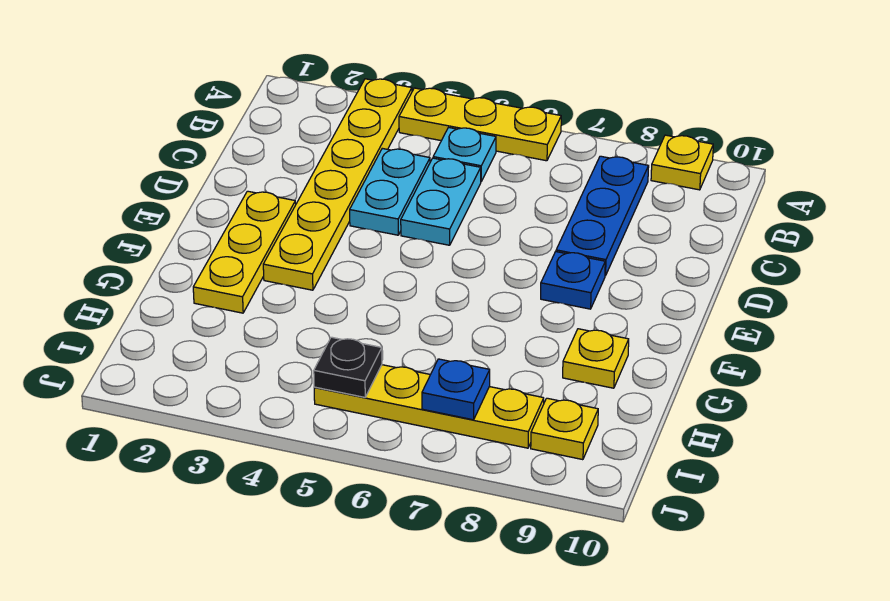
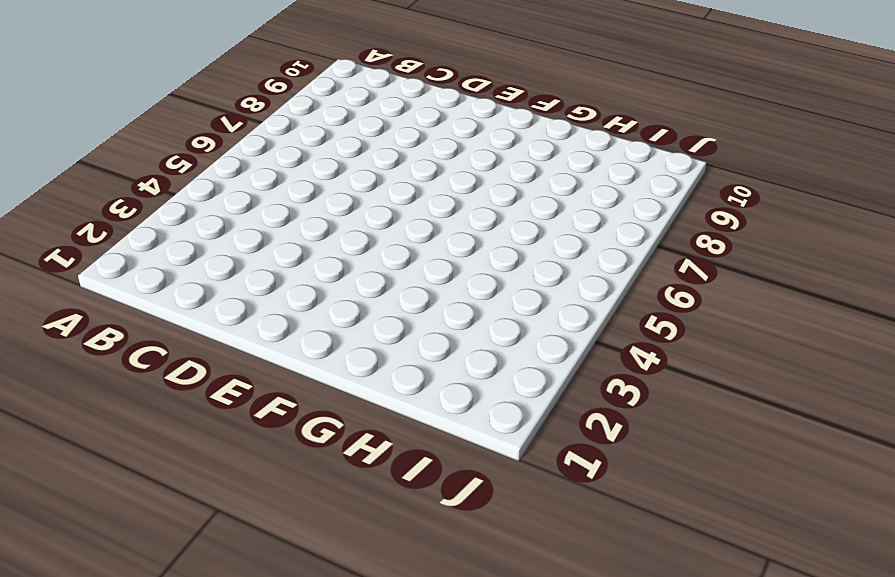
none -> yellow 1x6 plate [263,79,412,290]
none -> yellow 1x3 plate [399,88,561,161]
none -> yellow 1x1 plate [651,135,713,190]

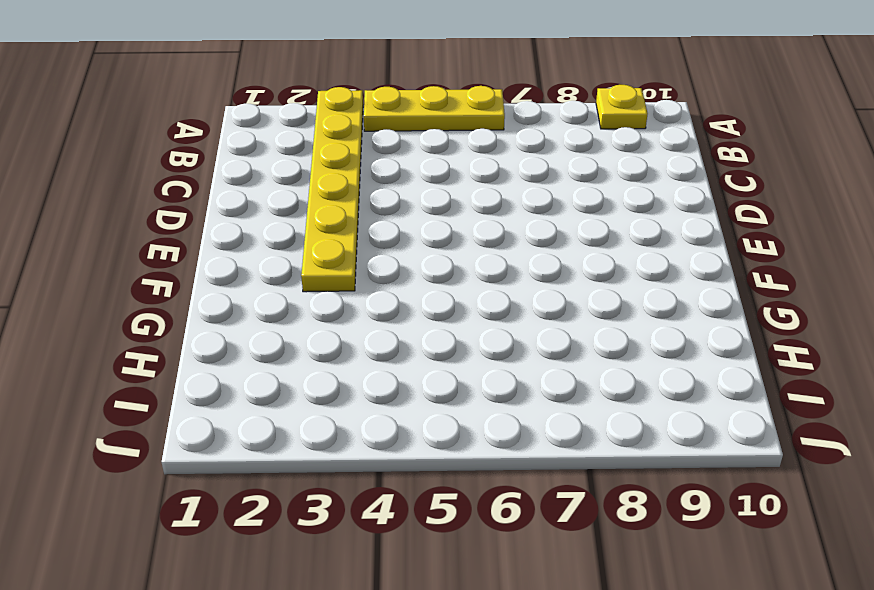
none -> cyan 1x1 plate [433,128,496,181]
none -> blue 1x3 plate [556,156,649,276]
none -> cyan 1x2 plate [350,148,430,235]

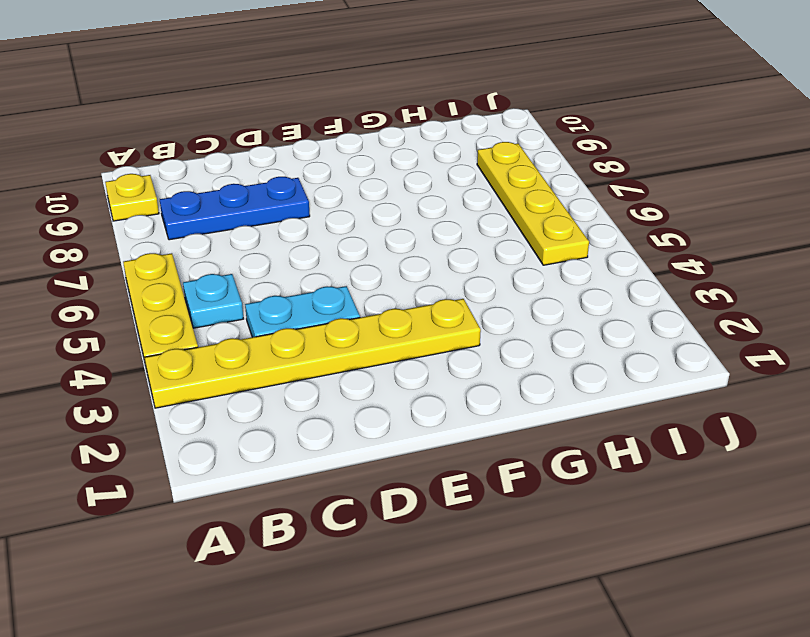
none -> cyan 1x2 plate [401,158,481,245]
none -> yellow 1x3 plate [193,191,296,313]
none -> blue 1x1 plate [541,252,605,309]

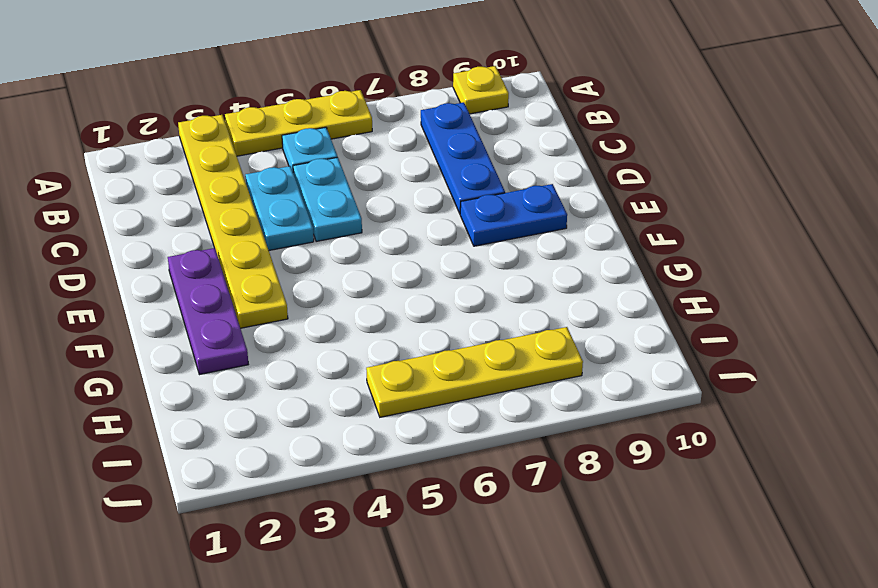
purple 1x3 plate [168,248,248,375] -> yellow 1x3 plate [193,191,296,313]
blue 1x2 plate [460,184,567,246] -> blue 1x1 plate [541,252,605,309]
none -> yellow 1x1 plate [563,329,629,388]
none -> yellow 1x1 plate [531,398,598,460]
none -> black 1x1 plate [314,337,382,397]

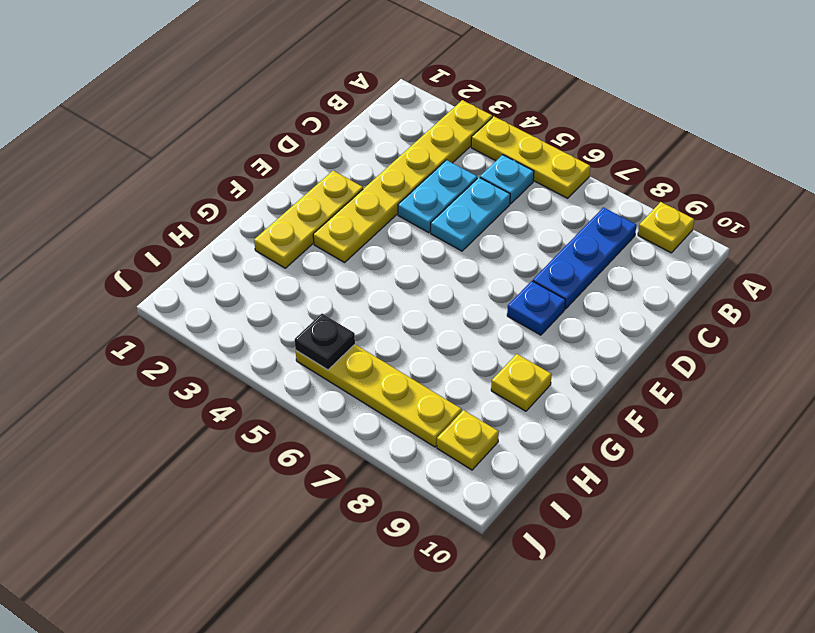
none -> blue 1x1 plate [422,359,490,420]

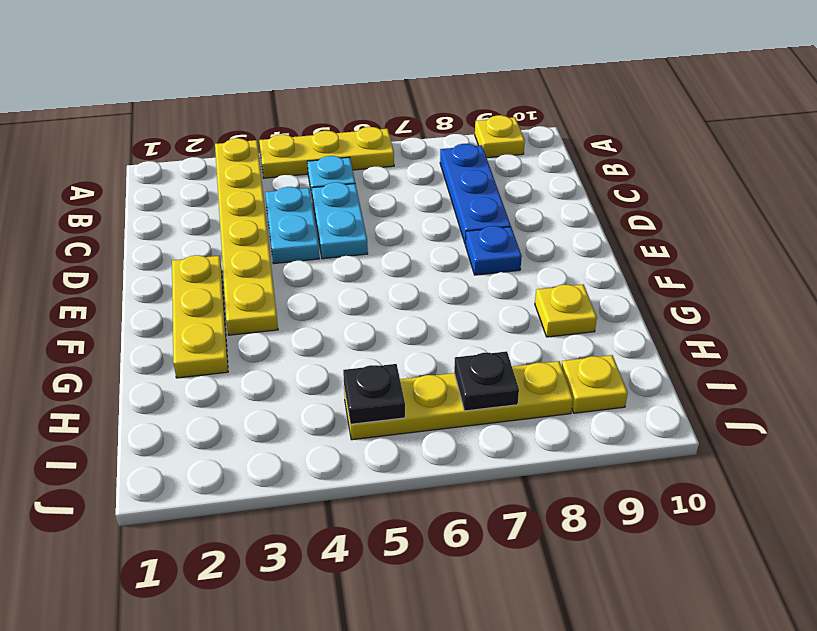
black 1x1 plate [454,351,519,411] -> blue 1x1 plate [422,359,490,420]

